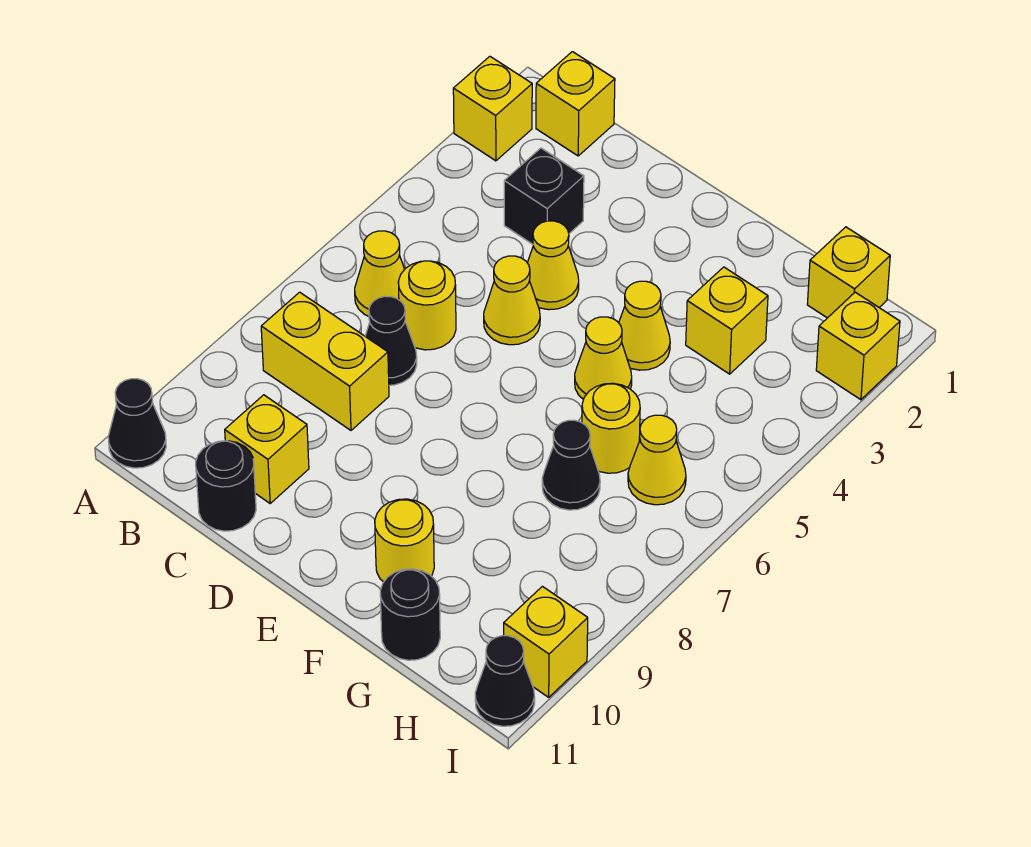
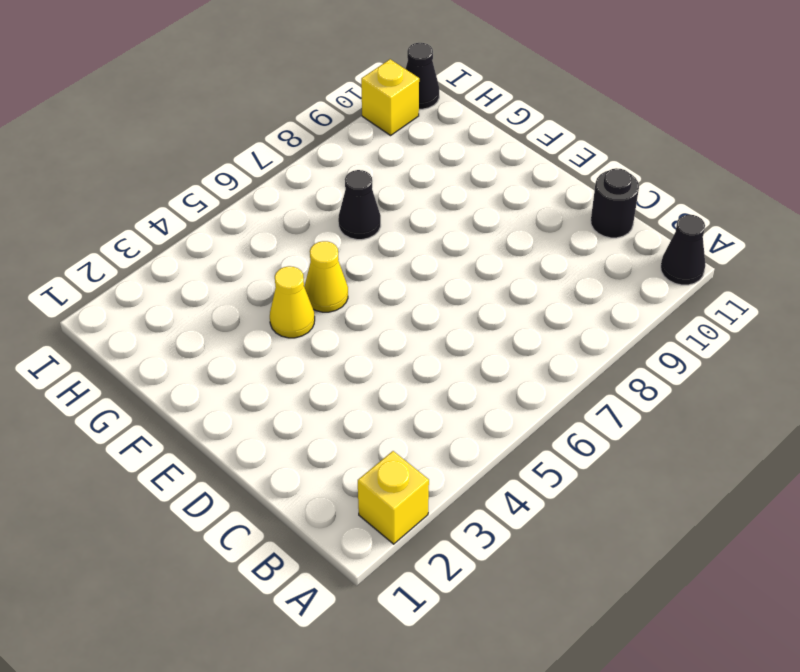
none -> yellow 1x1 brick [536,52,615,156]
none -> yellow 1x1 cone [355,231,405,316]
none -> yellow 1x2 brick [261,292,389,430]

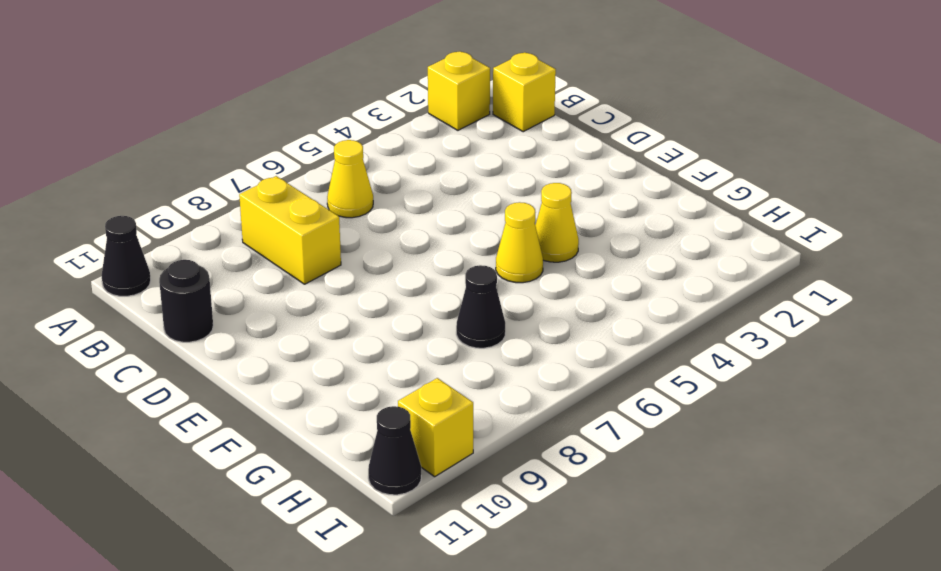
none -> black 1x1 brick [504,148,584,244]
none -> yellow 1x1 round brick [398,261,456,350]
none -> black 1x1 cone [365,296,417,385]

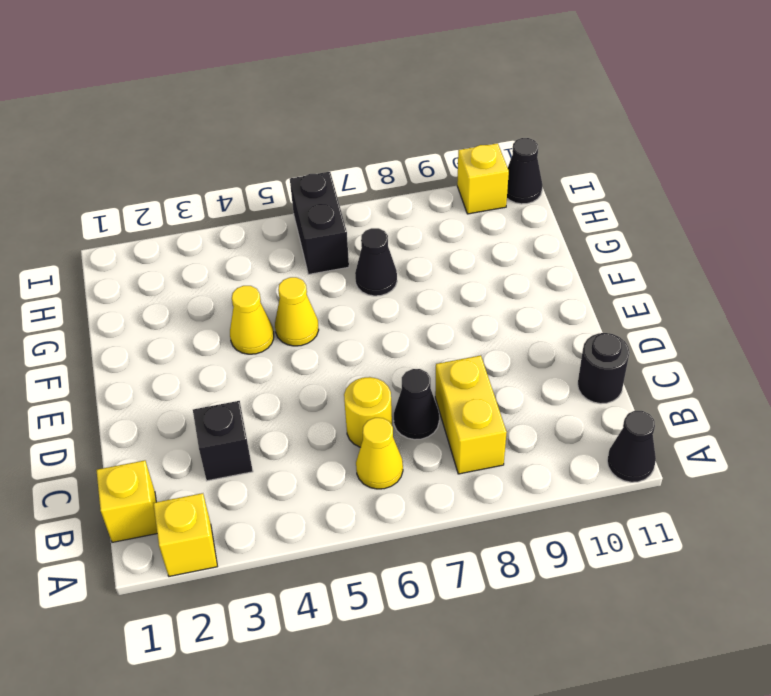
black 1x2 brick [290,172,349,274] -> yellow 1x1 cone [628,415,686,505]
none -> yellow 1x1 brick [225,395,309,503]
none -> yellow 1x1 cone [528,221,579,310]
none -> yellow 1x1 cone [484,256,540,345]

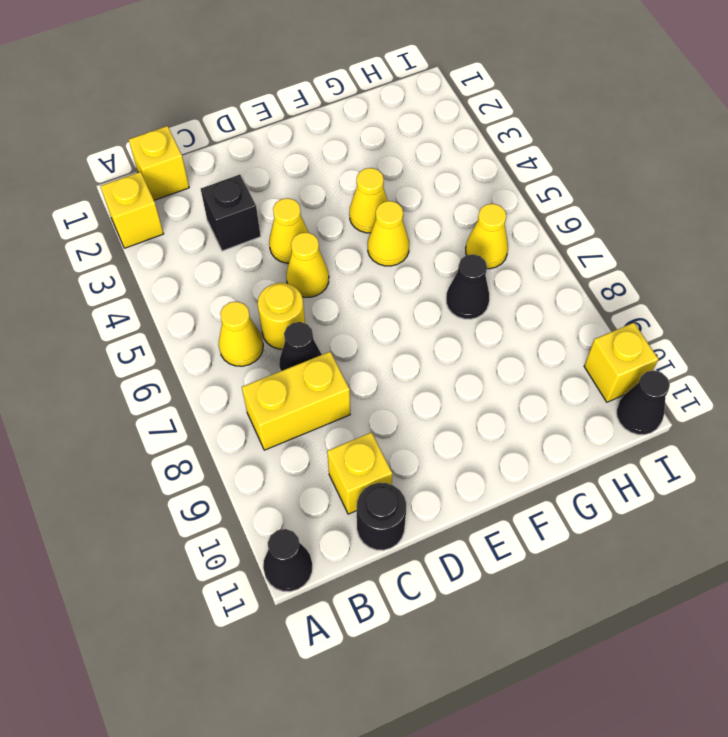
none -> yellow 1x1 round brick [375,499,434,582]
none -> yellow 1x1 brick [686,267,768,374]
none -> yellow 1x1 round brick [582,383,640,473]

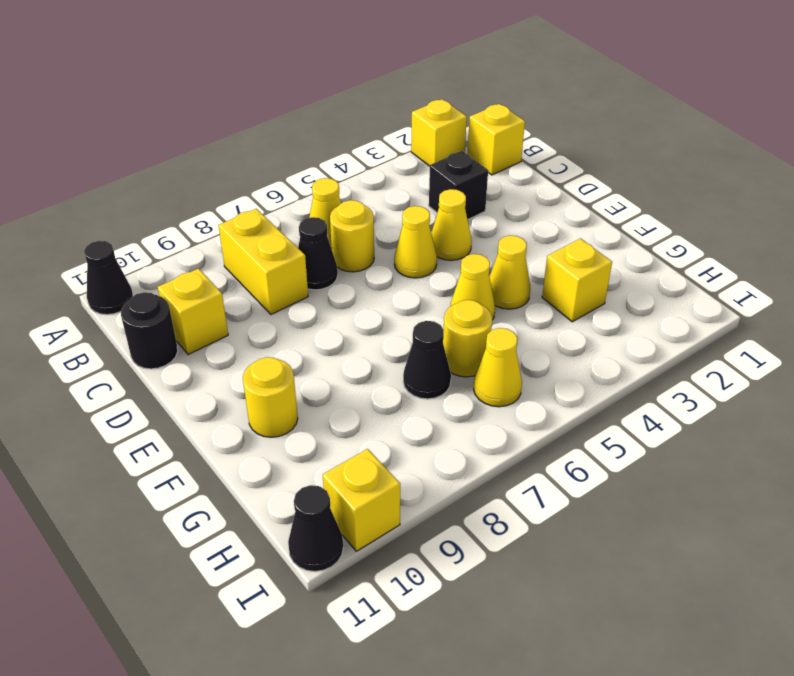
none -> black 1x1 round brick [380,569,440,660]
none -> yellow 1x1 brick [807,227,890,318]
none -> yellow 1x1 brick [816,292,900,400]

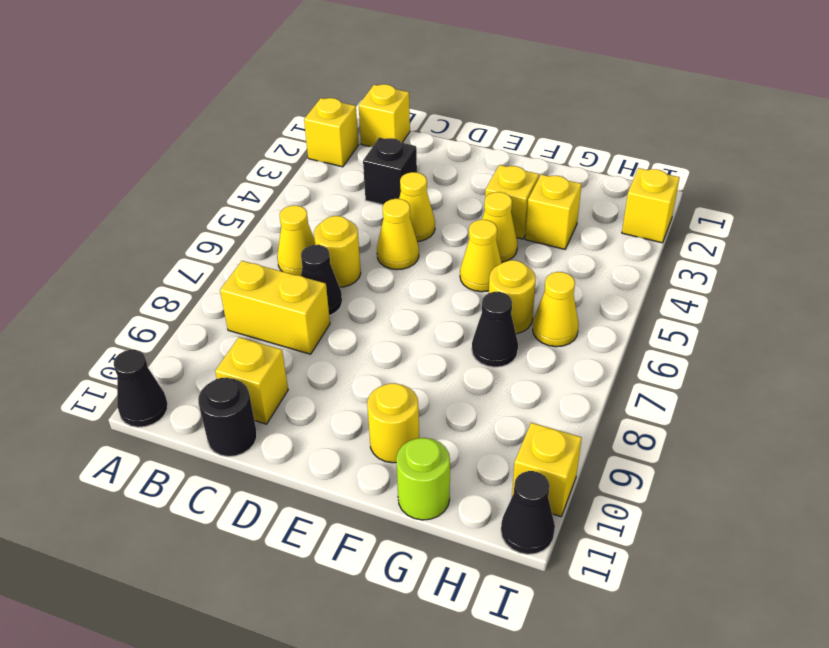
yellow 1x1 brick [485,165,539,239] -> yellow 1x1 brick moved to [807,227,890,318]
lime 1x1 round brick [396,438,450,520] -> black 1x1 round brick [380,569,440,660]

